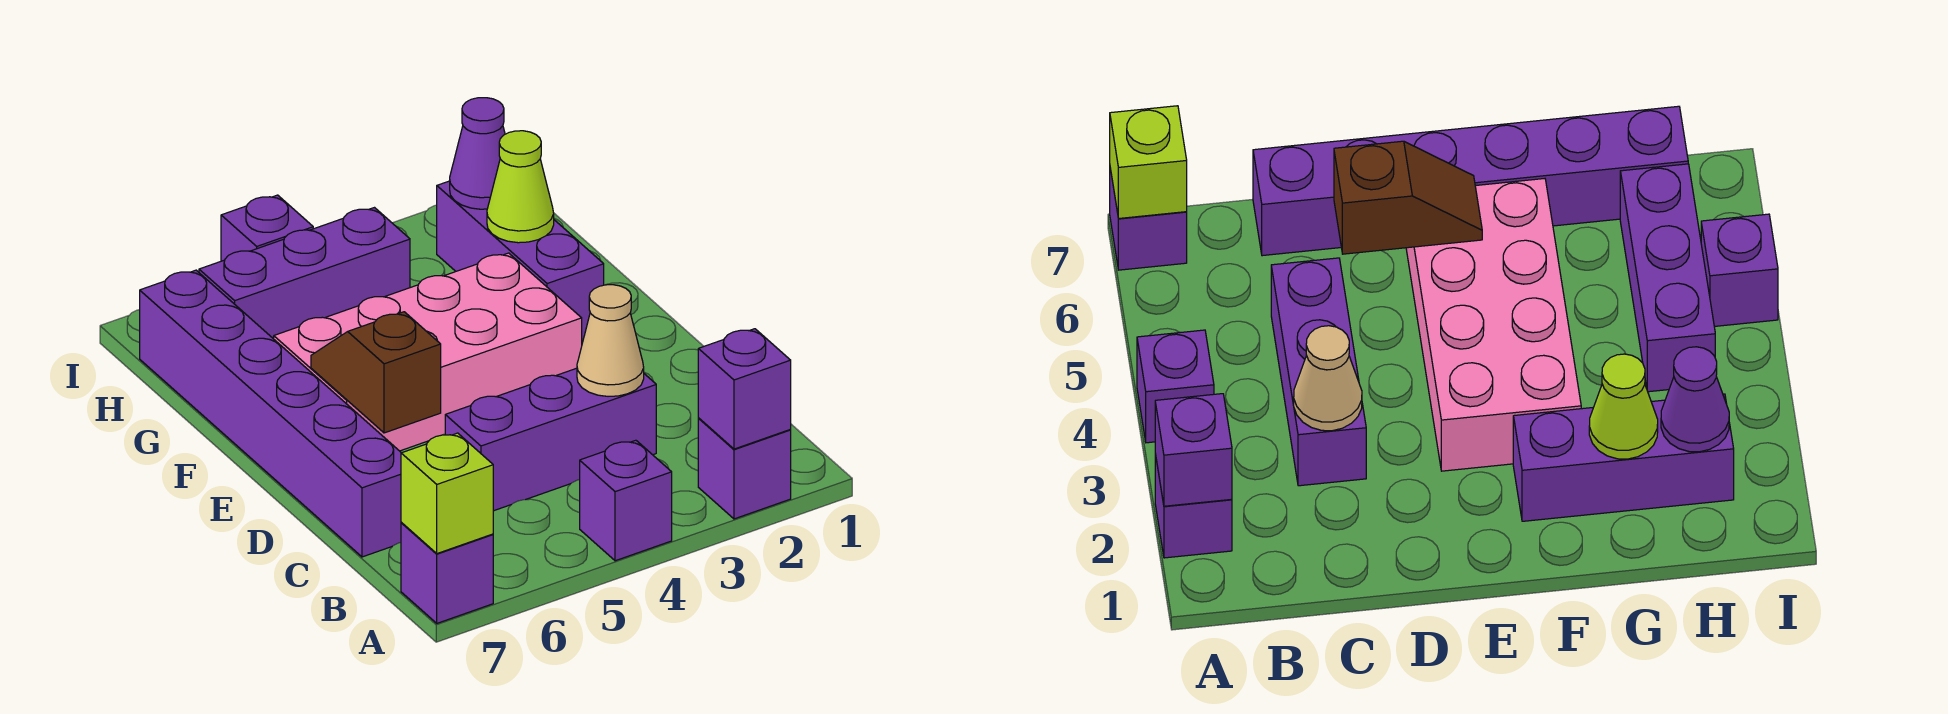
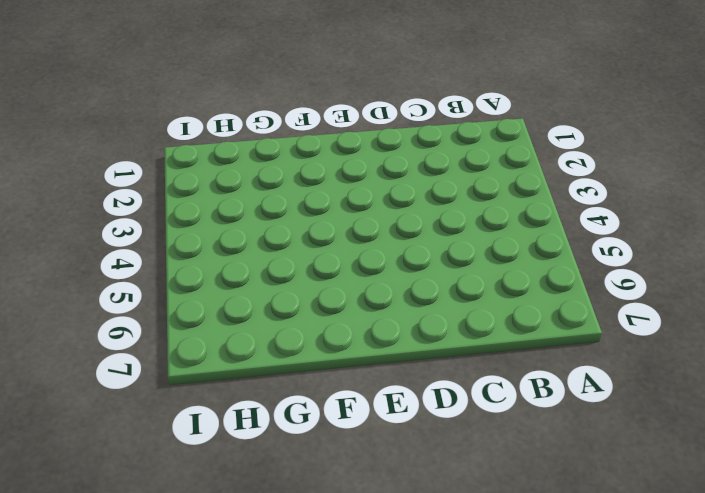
none -> purple 1x1 brick [698,419,791,519]
none -> purple 1x1 brick [580,440,672,561]
none -> purple 1x1 brick [401,523,493,623]

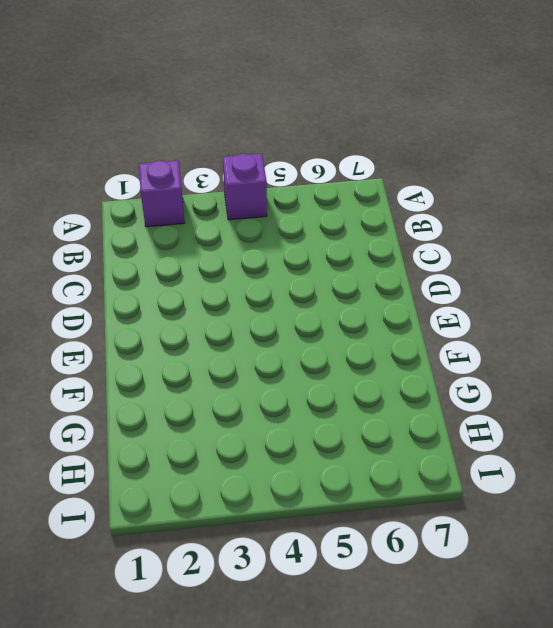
none -> purple 1x1 brick [401,523,493,623]
none -> purple 1x3 brick [445,368,656,511]
none -> purple 1x6 brick [140,270,402,557]

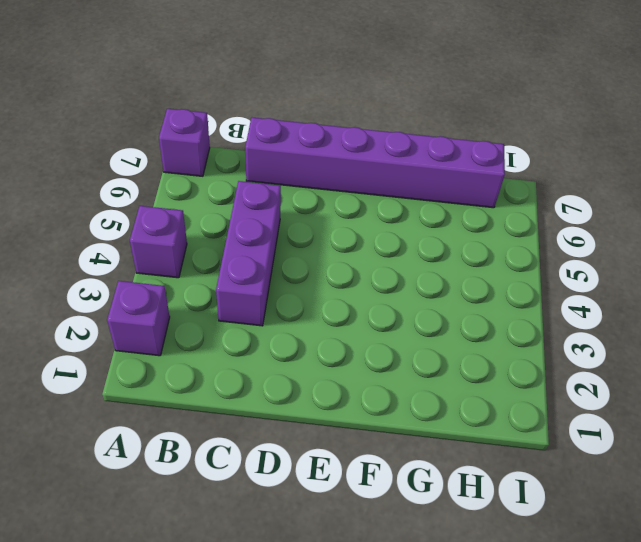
none -> pink 2x4 brick [274,253,582,451]
none -> purple 1x3 brick [437,181,604,339]
none -> purple 1x3 brick [199,208,410,339]

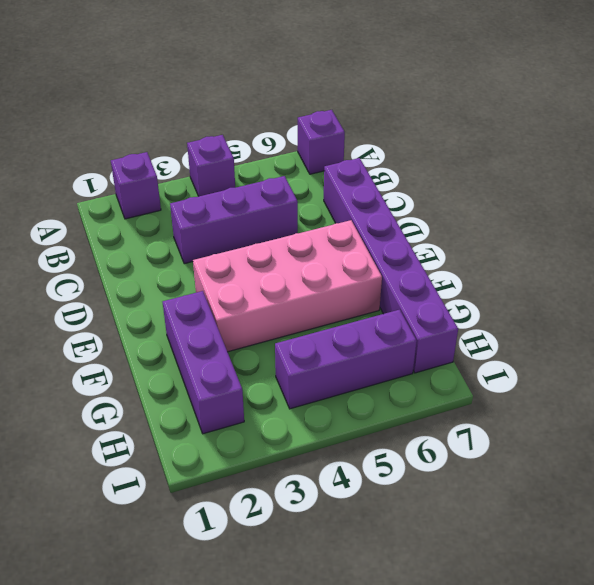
none -> purple 1x1 brick [221,195,313,261]
none -> purple 1x1 brick [698,329,791,449]
none -> lime 1x1 brick [401,433,493,553]

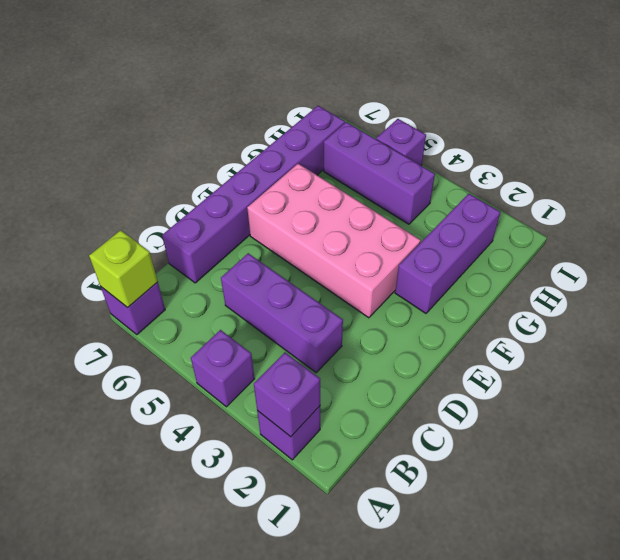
none -> tan 1x1 cone [577,285,644,396]
none -> brown 1x2 slope [311,312,441,433]
none -> lime 1x1 cone [487,131,554,243]

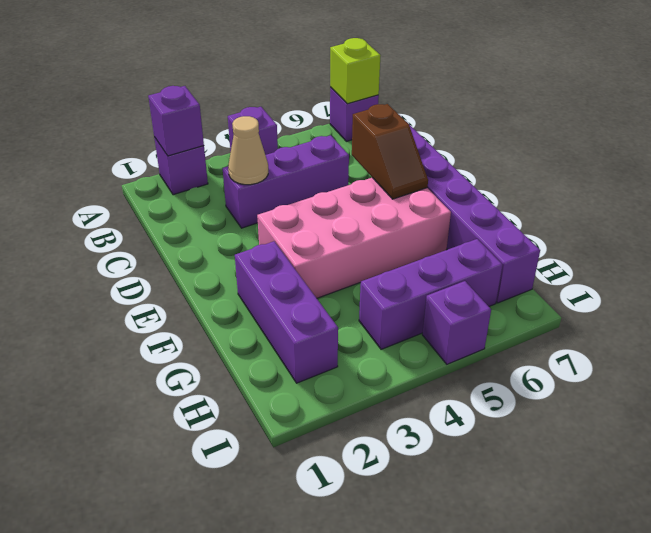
none -> lime 1x1 cone [487,131,554,243]
none -> purple 1x1 cone [450,98,505,209]

